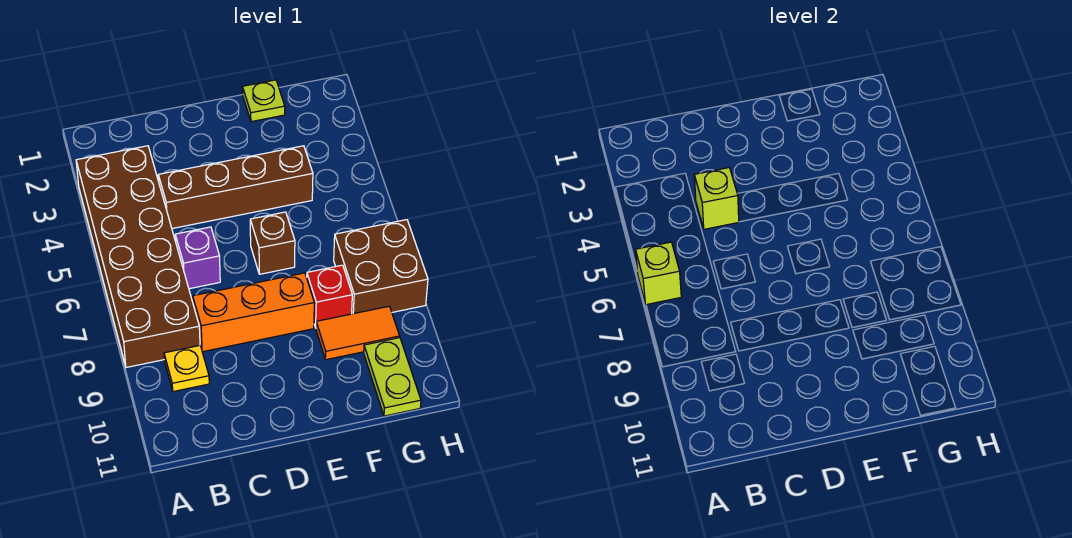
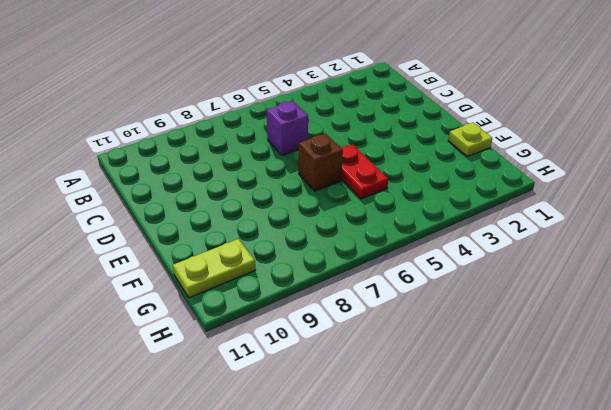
red 1x2 plate [341,144,388,199] -> none
none -> brown 2x6 brick [76,146,200,367]
none -> yellow 1x1 plate [164,345,209,392]
none -> brown 1x4 brick [158,146,313,229]

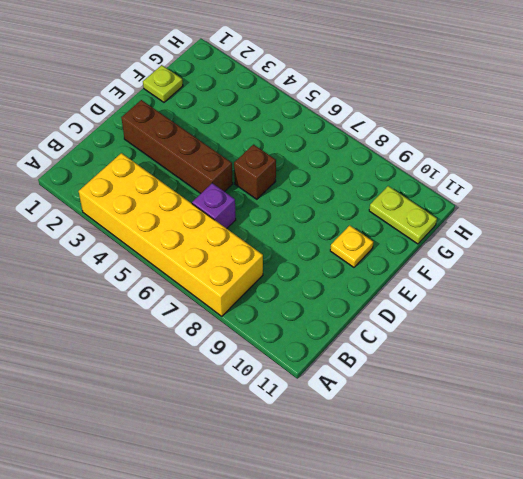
yellow 2x6 brick [79,153,263,316] -> brown 2x6 brick [76,146,200,367]
brown 1x4 brick [121,100,233,193] -> brown 1x4 brick turned to [158,146,313,229]
yellow 1x1 plate [330,225,373,267] -> yellow 1x1 plate moved to [164,345,209,392]
none -> orange 1x3 brick [193,273,314,352]
none -> red 1x1 brick [307,265,352,328]
none -> orange 1x2 tile [316,306,400,360]

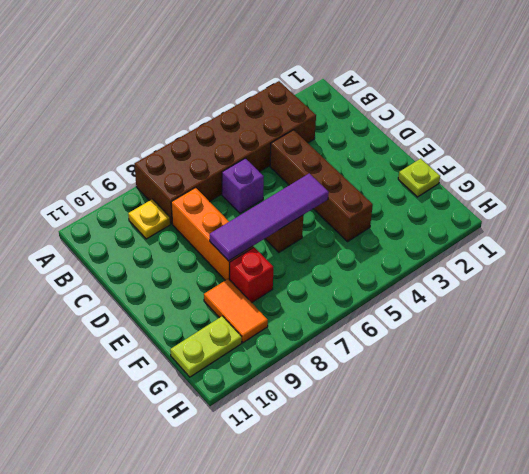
purple 1x4 tile [210,173,329,261] -> none
none -> brown 2x2 brick [334,220,428,314]
none -> lime 1x1 brick [636,242,681,305]
none -> lime 1x1 brick [694,168,739,229]

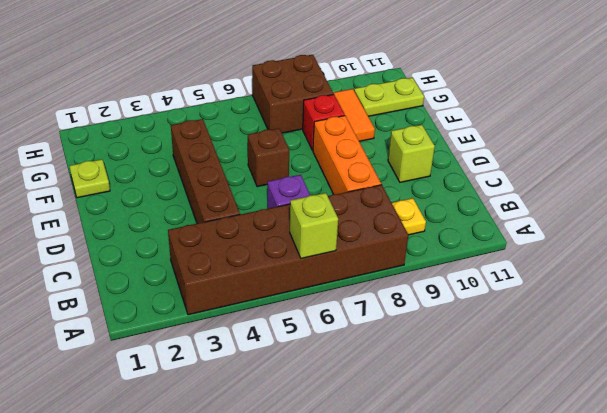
lime 1x1 brick [388,125,435,182] -> lime 1x1 brick moved to [694,168,739,229]

